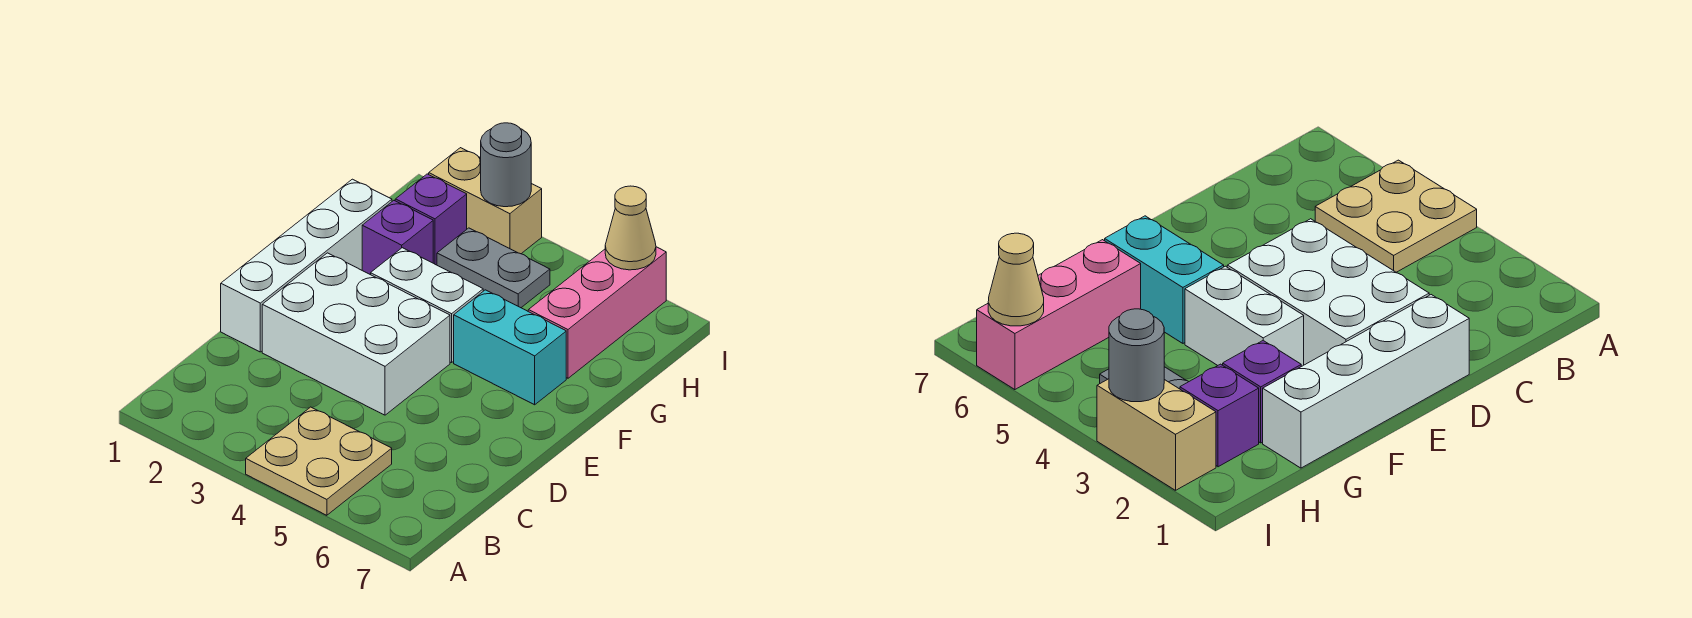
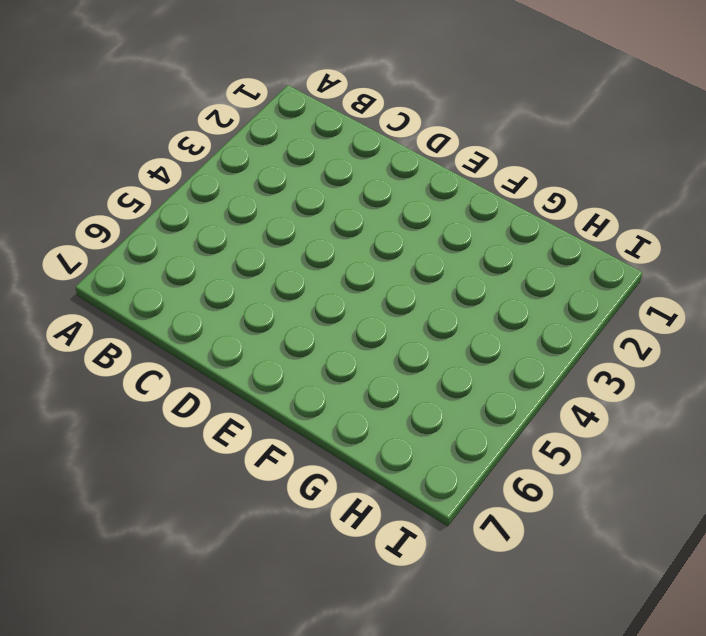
none -> tan 2x2 plate [246,407,392,515]
none -> white 1x4 brick [221,179,392,352]
none -> white 2x3 brick [262,253,450,415]

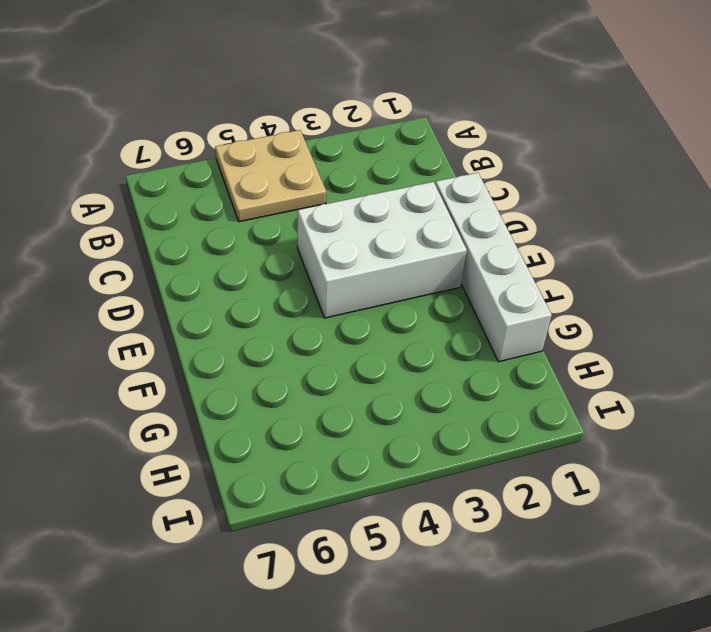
none -> white 1x2 brick [371,248,483,363]
none -> cyan 1x2 brick [454,290,566,405]
none -> purple 1x1 brick [362,201,433,275]

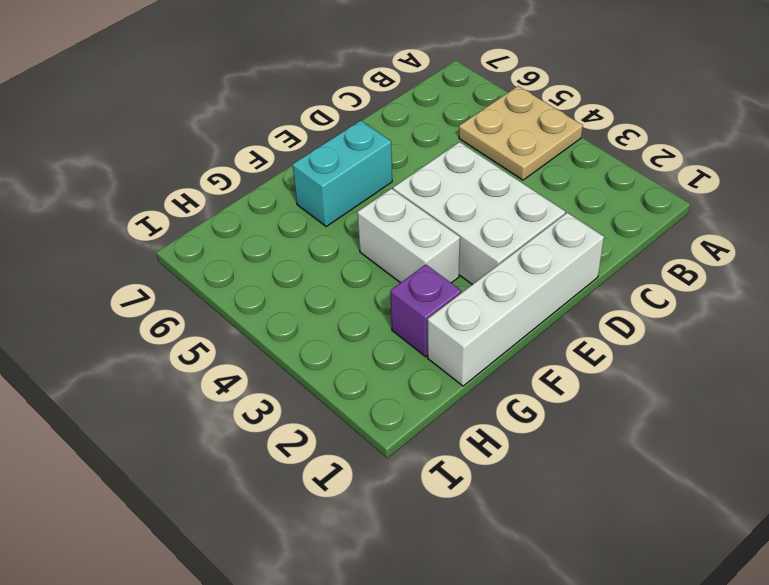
cyan 1x2 brick [293,121,392,226] -> cyan 1x2 brick turned to [454,290,566,405]
none -> pink 1x3 brick [528,247,666,378]
none -> purple 1x1 brick [395,174,467,265]
none -> grey 1x2 plate [437,228,550,308]

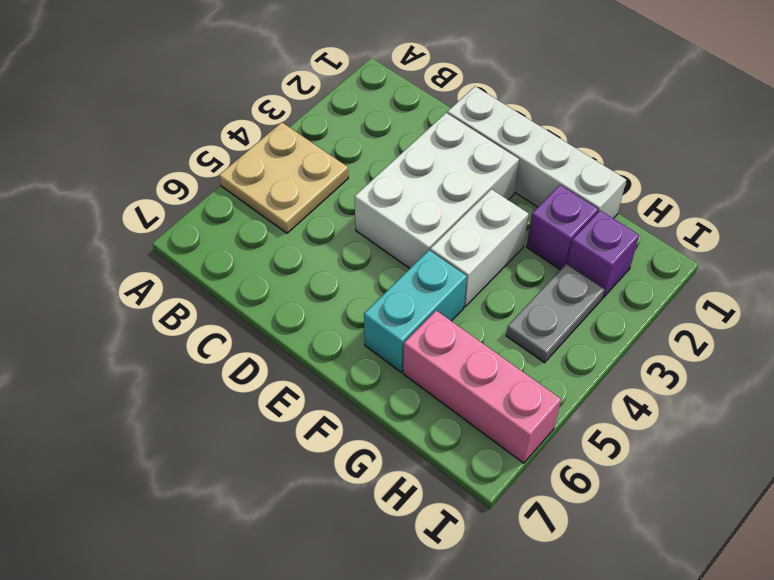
none -> tan 1x2 brick [429,148,542,254]
none -> grey 1x1 round brick [481,123,531,207]
none -> tan 1x1 cone [605,186,656,270]

